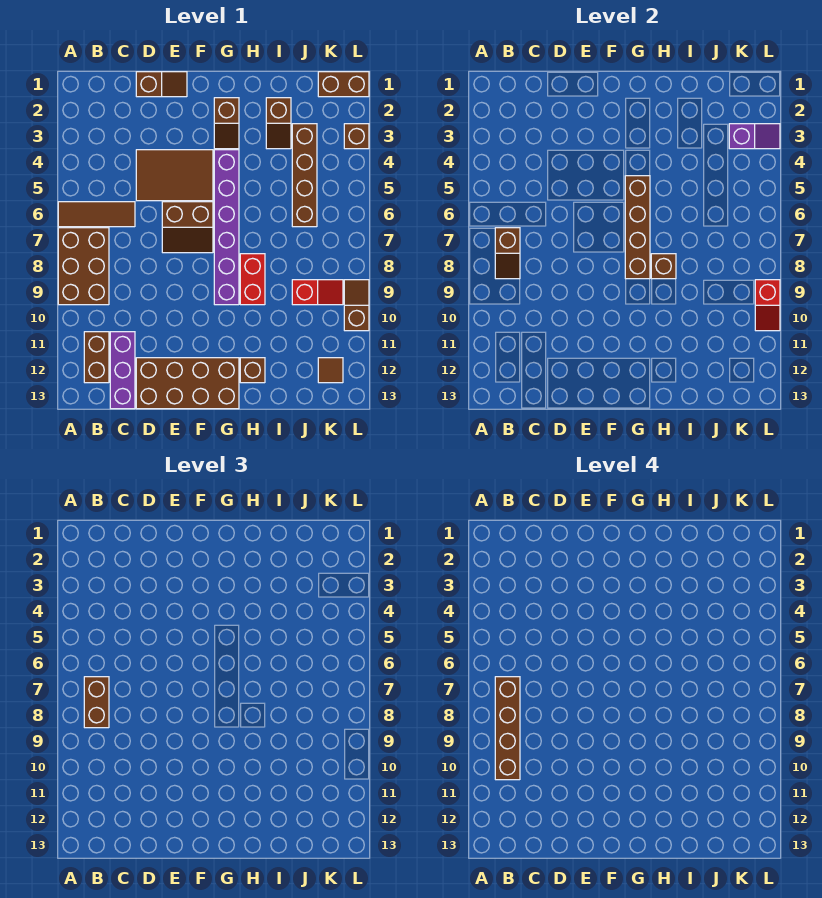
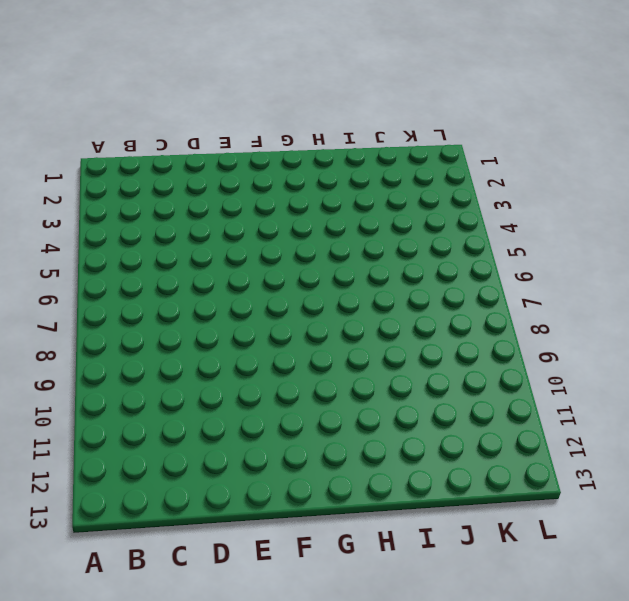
none -> brown 1x3 tile [58,202,135,227]
none -> brown 2x3 brick [58,228,109,305]
none -> brown 1x2 brick [84,332,109,383]

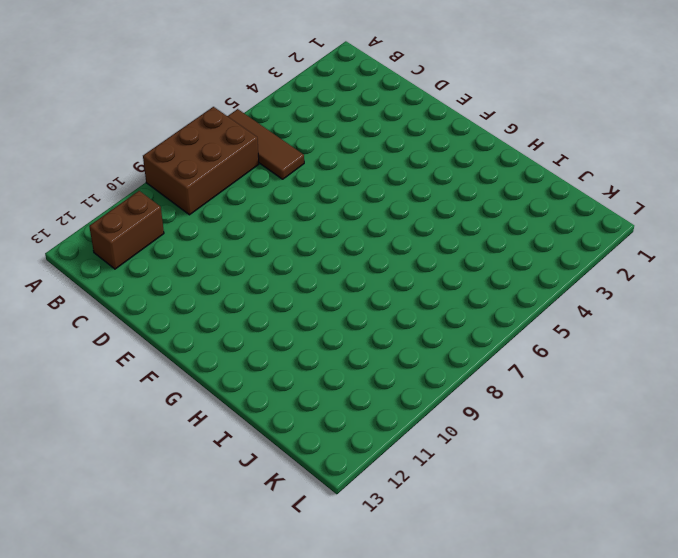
none -> purple 1x3 brick [110,332,135,409]
none -> brown 1x2 slope [136,72,187,97]
none -> brown 2x3 tile [136,150,213,201]

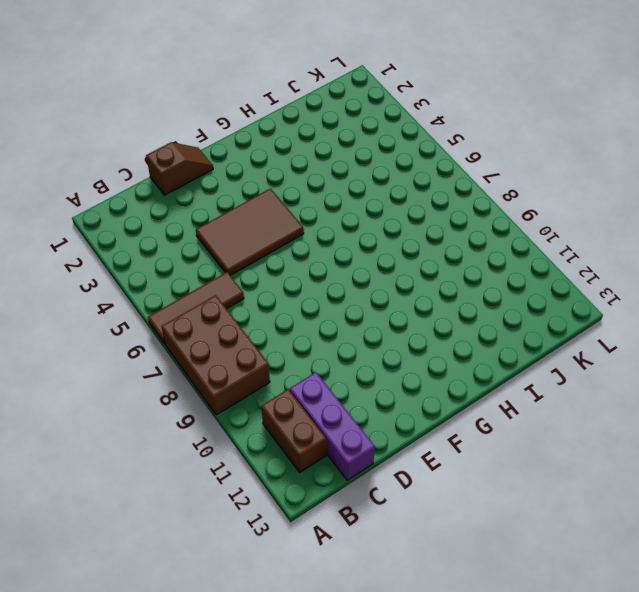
none -> brown 2x4 brick [136,358,239,409]
none -> brown 2x2 slope [162,202,213,253]
none -> brown 1x2 slope [214,98,239,149]

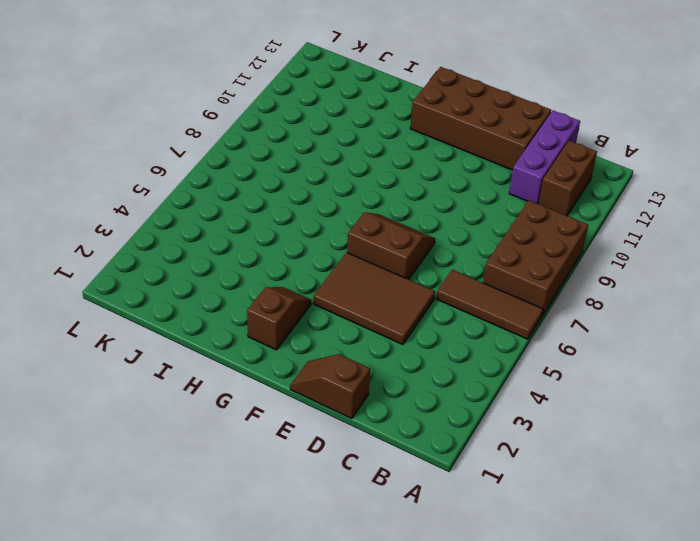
none -> purple 1x6 brick [214,150,239,305]
none -> red 1x2 brick [240,254,265,305]
none -> brown 1x1 brick [240,358,265,383]

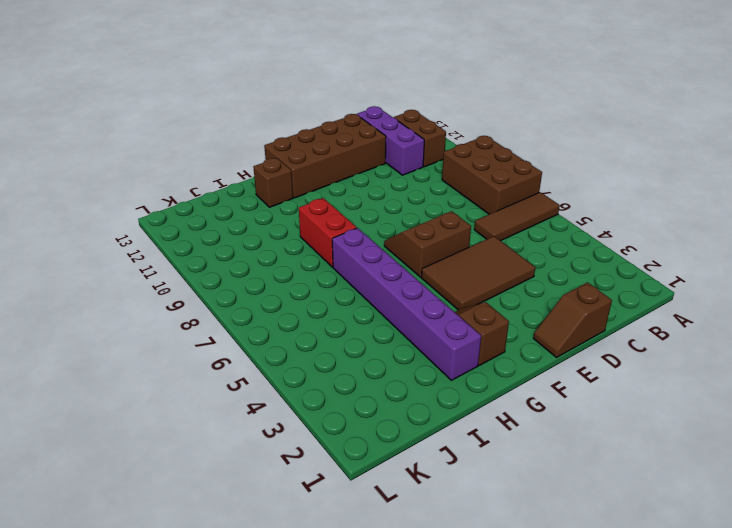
purple 1x6 brick [332,228,481,380] -> purple 1x6 brick moved to [214,150,239,305]
none -> brown 1x2 slope [266,98,291,149]
none -> brown 1x4 brick [292,124,317,227]
none -> red 1x2 slope [292,280,343,305]

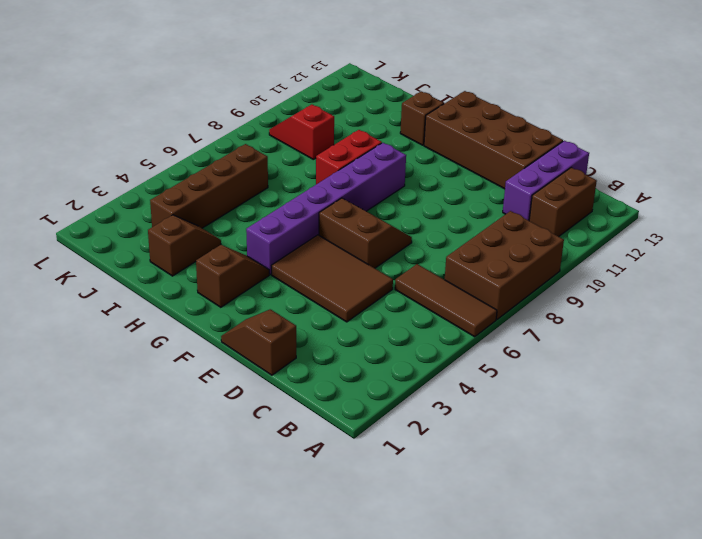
none -> brown 1x2 brick [318,72,369,97]
none -> brown 1x1 tile [318,358,343,383]
none -> brown 1x1 brick [344,124,369,149]

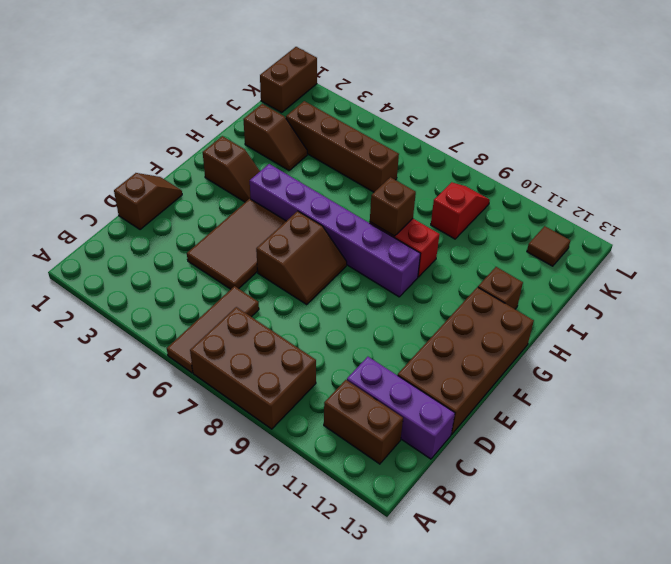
none -> brown 1x1 brick [344,124,369,149]
none -> brown 1x2 slope [344,280,369,331]
none -> brown 1x2 slope [495,228,520,279]

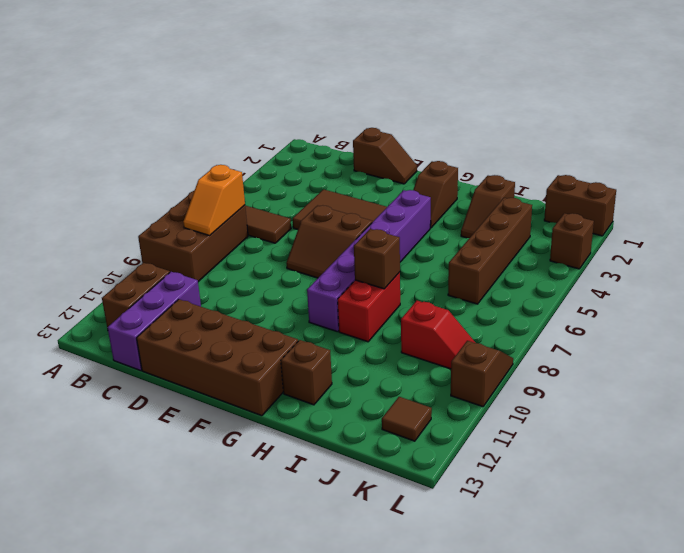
orange 1x2 slope [183,165,245,235] -> brown 1x2 slope [495,228,520,279]
none -> brown 1x4 brick [625,176,650,279]
none -> purple 1x2 slope [729,124,780,149]
none -> red 1x2 slope [755,280,780,331]

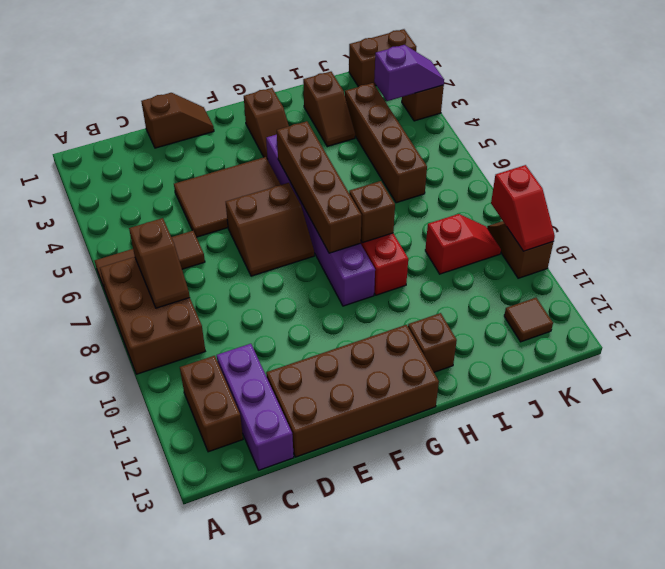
none -> brown 1x2 brick [84,677,109,728]
none -> brown 1x4 brick [495,677,520,780]

